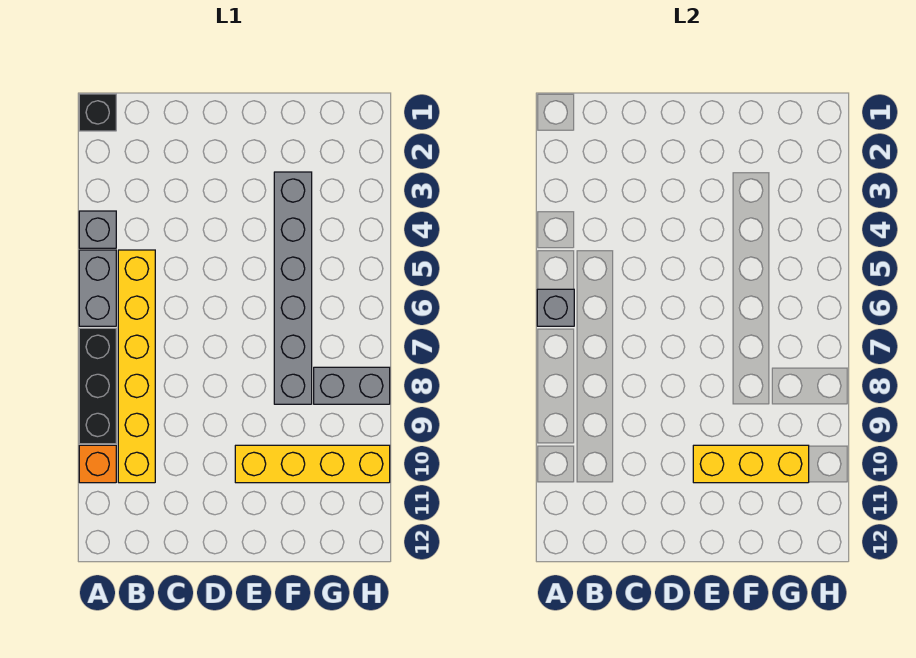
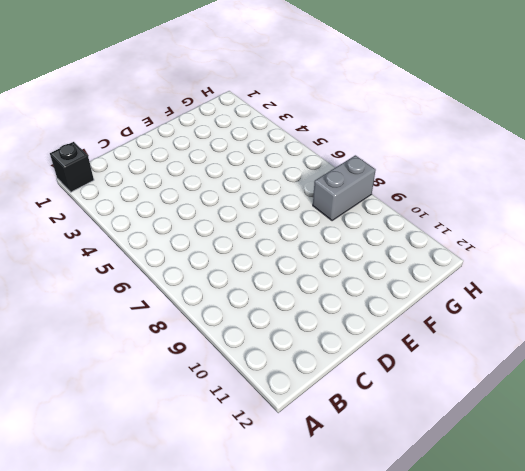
none -> grey 1x1 brick [79,211,116,248]
none -> grey 1x2 brick [79,250,116,326]

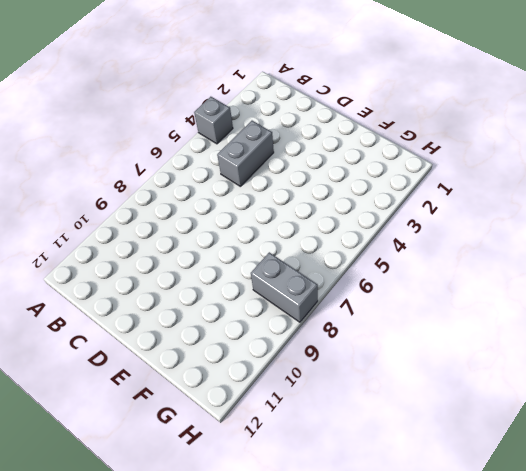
grey 1x2 brick [217,121,274,186] -> grey 1x2 brick moved to [79,250,116,326]
none -> black 1x1 brick [79,94,116,131]
none -> black 1x3 brick [79,328,116,444]

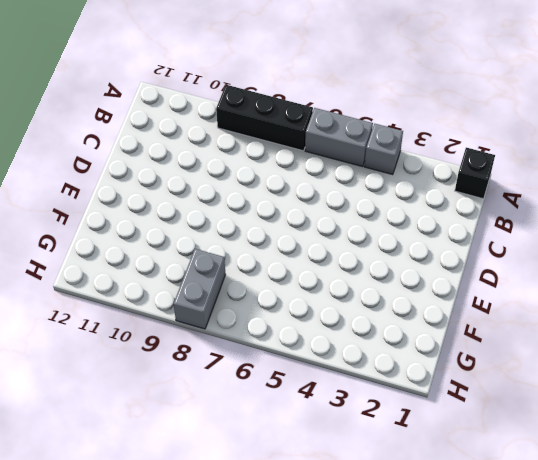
none -> orange 1x1 brick [79,445,116,483]
none -> yellow 1x6 brick [118,250,155,483]

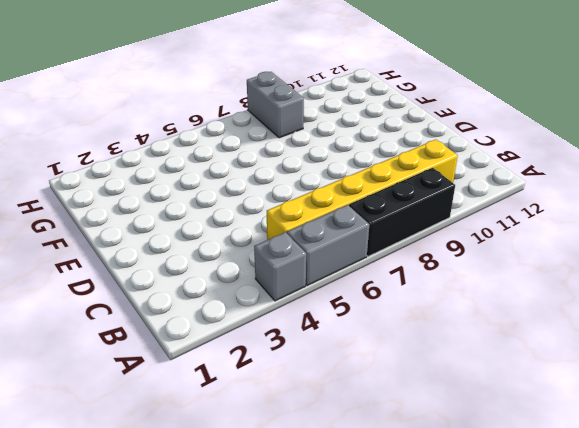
none -> black 1x1 brick [79,94,116,131]
none -> orange 1x1 brick [79,445,116,483]

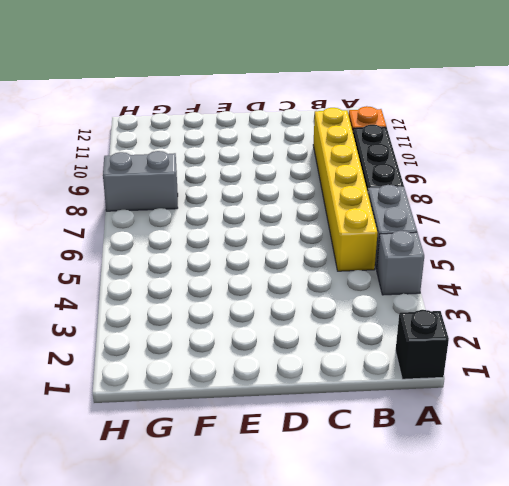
none -> yellow 1x4 brick [235,445,390,483]
none -> grey 1x6 brick [274,172,312,404]

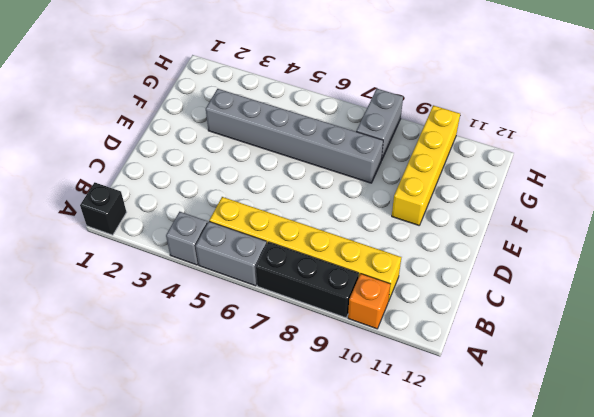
none -> grey 1x1 brick [537,289,574,326]
none -> yellow 1x3 brick [693,445,809,483]

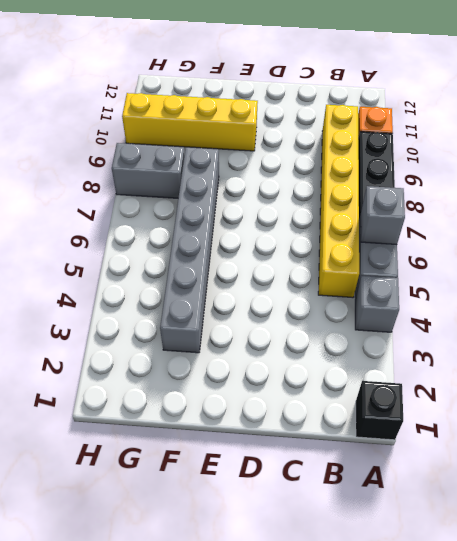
none -> yellow 1x3 brick [693,445,809,483]

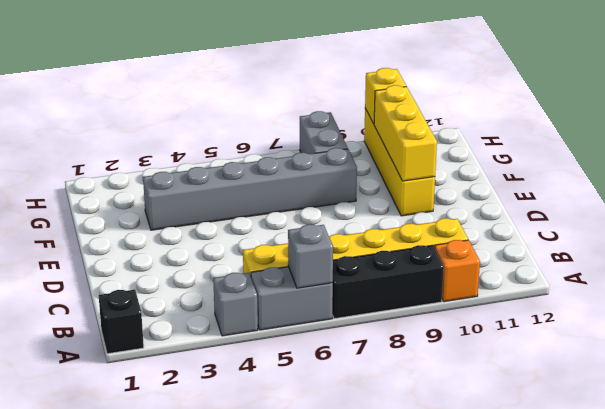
yellow 1x1 brick [365,68,406,124] -> none

